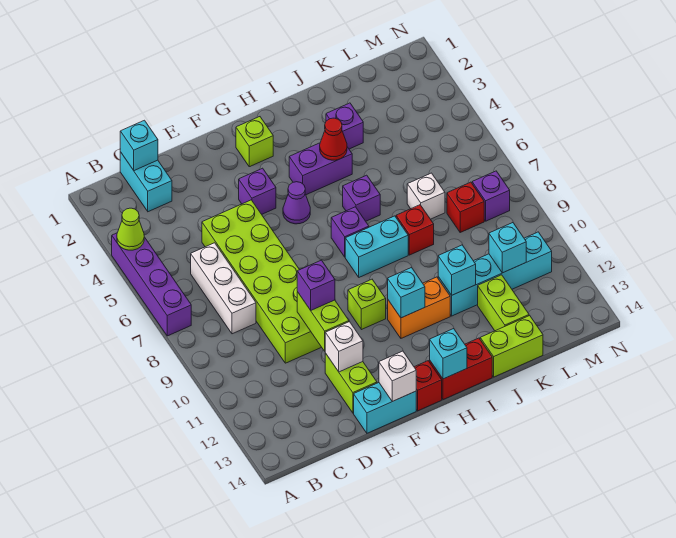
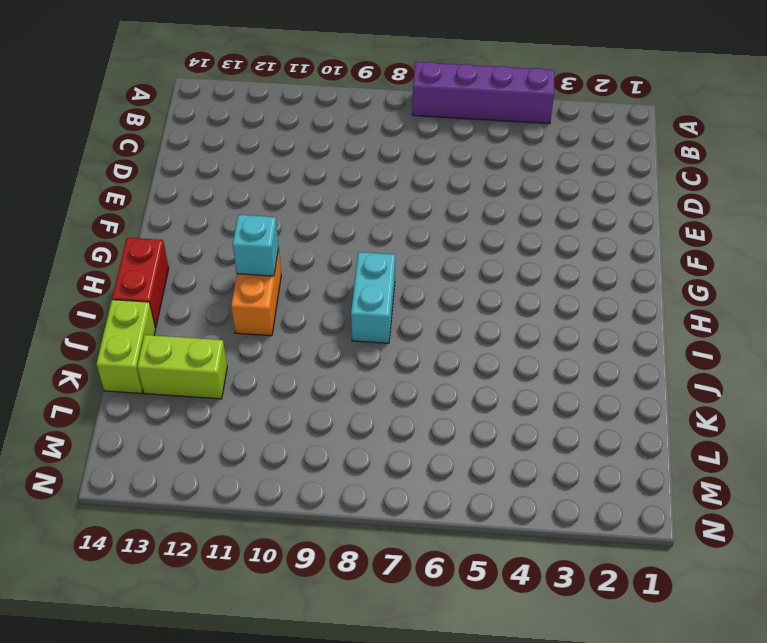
none -> cyan 1x2 brick [120,152,172,212]
none -> white 1x3 brick [191,243,256,334]
none -> lime 2x6 brick [202,200,321,363]
none -> lime 1x2 brick [325,353,377,413]

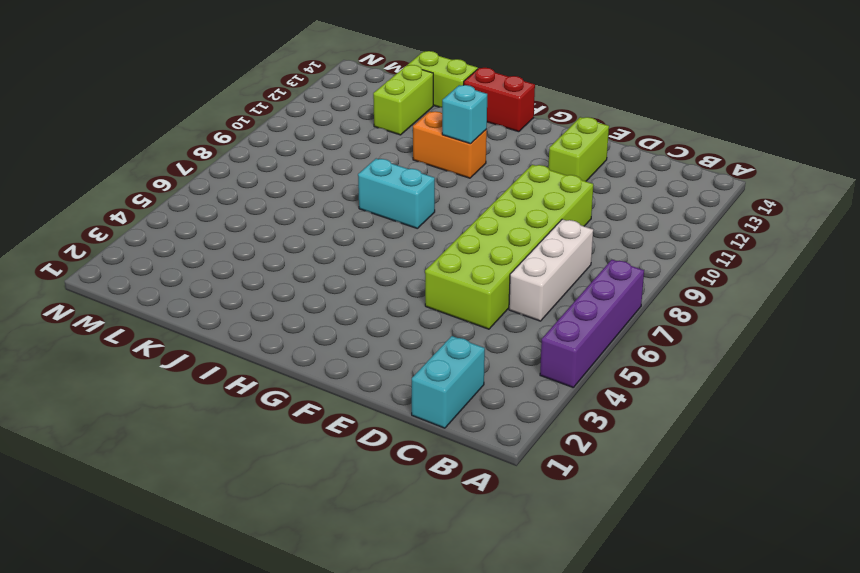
none -> cyan 1x2 brick [354,383,416,433]
none -> purple 1x1 brick [239,168,276,214]
none -> lime 1x1 brick [236,117,273,167]
none -> purple 1x1 cone [283,182,310,224]

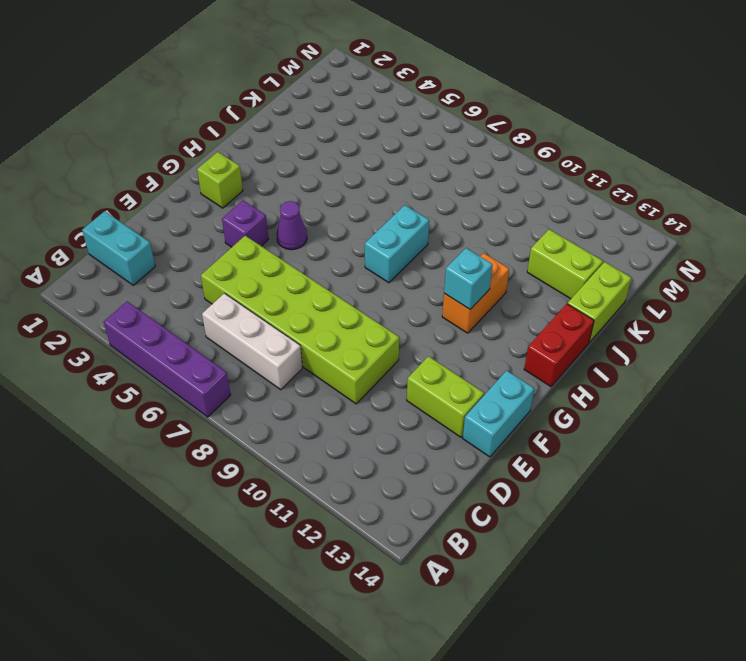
none -> lime 1x1 brick [348,279,386,330]
none -> red 1x1 brick [414,361,442,411]
none -> purple 1x2 brick [289,143,352,195]
none -> purple 1x1 brick [331,207,369,257]

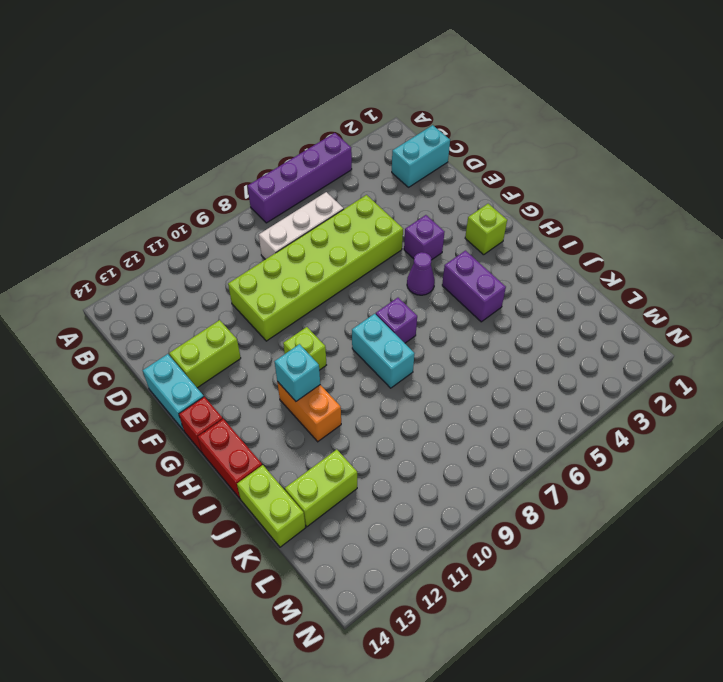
none -> purple 1x1 brick [343,175,380,221]
none -> purple 1x1 brick [326,103,363,149]
none -> red 1x1 brick [396,205,434,255]
none -> cyan 1x4 brick [438,232,552,316]

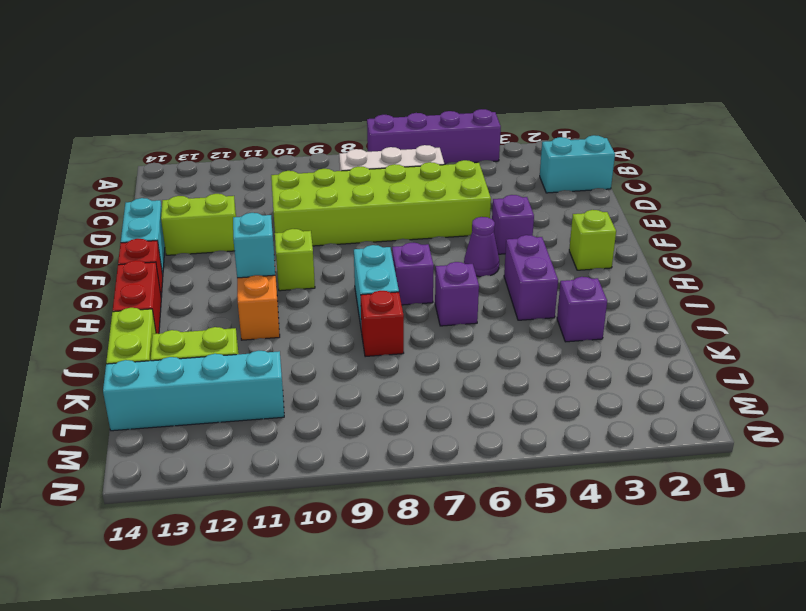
cyan 1x4 brick [103,351,284,431] -> cyan 1x4 brick turned to [438,232,552,316]
none -> white 1x1 brick [407,173,445,219]
none -> red 1x1 brick [447,182,484,232]
none -> purple 1x1 brick [472,171,510,221]
none -> lime 1x1 cone [117,208,144,250]

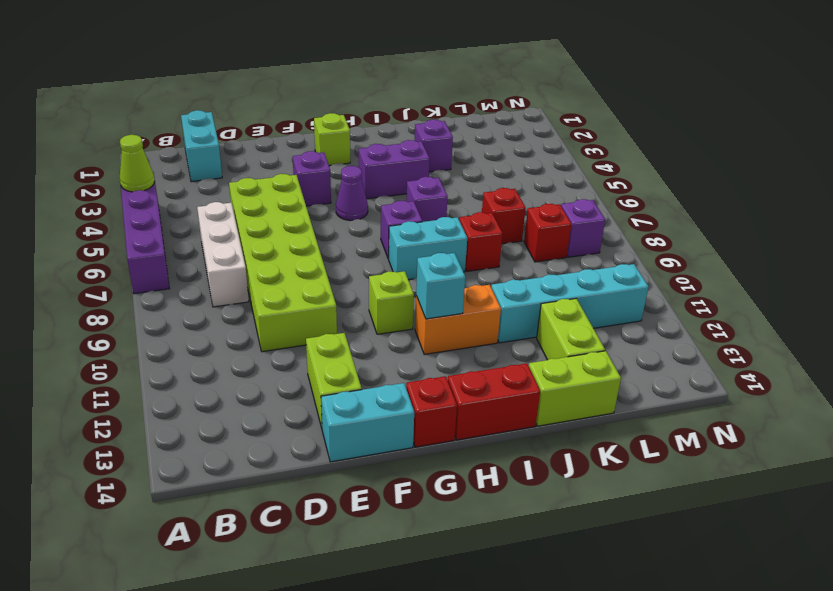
red 1x1 brick [482,188,526,244] -> white 1x1 brick [407,173,445,219]
none -> cyan 1x1 brick [120,120,158,171]
none -> lime 1x2 brick [297,292,349,351]
none -> white 1x1 brick [325,322,363,372]
none -> white 1x1 brick [379,351,416,401]

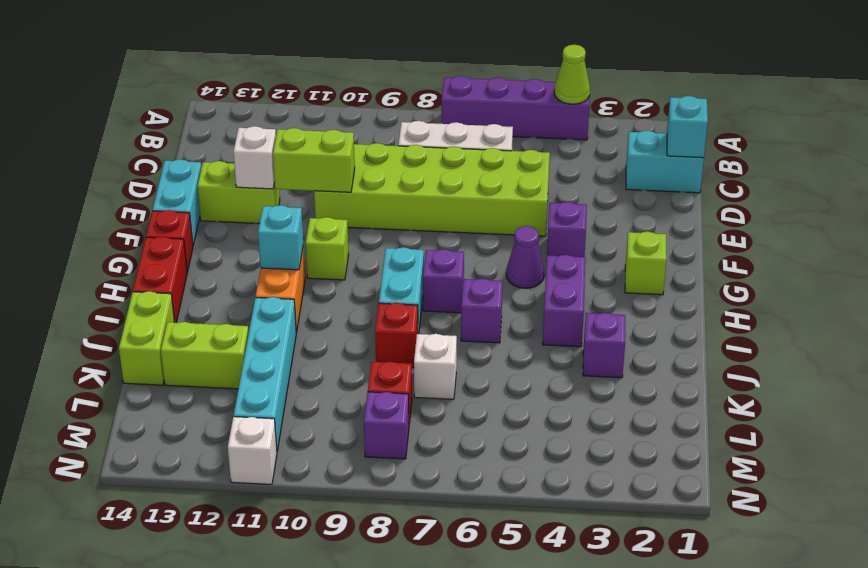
white 1x1 brick [228,417,277,484] -> white 1x1 brick moved to [379,351,416,401]
none -> cyan 1x1 brick [430,329,467,379]
none -> red 1x1 cone [320,118,347,160]
none -> cyan 1x1 brick [438,245,476,295]
none -> cyan 1x1 brick [489,223,526,273]

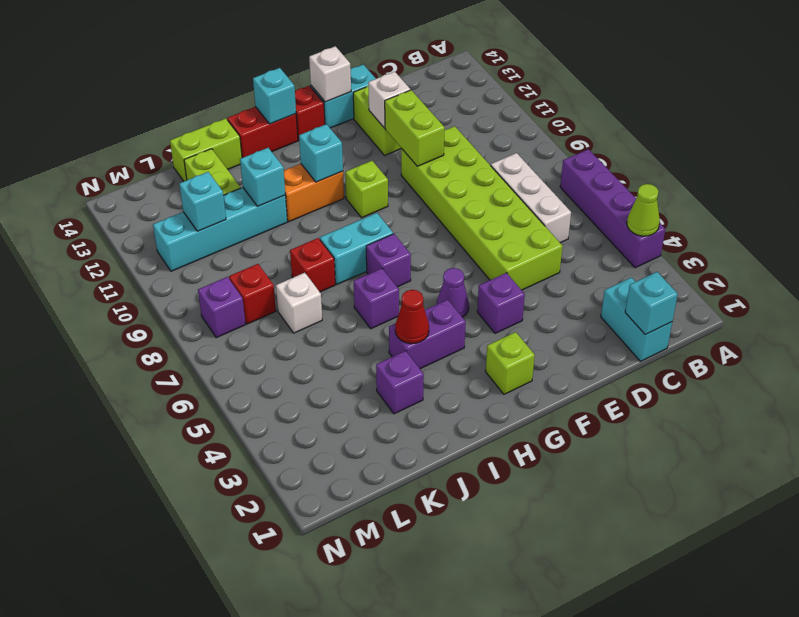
none -> purple 1x1 brick [297,260,335,310]

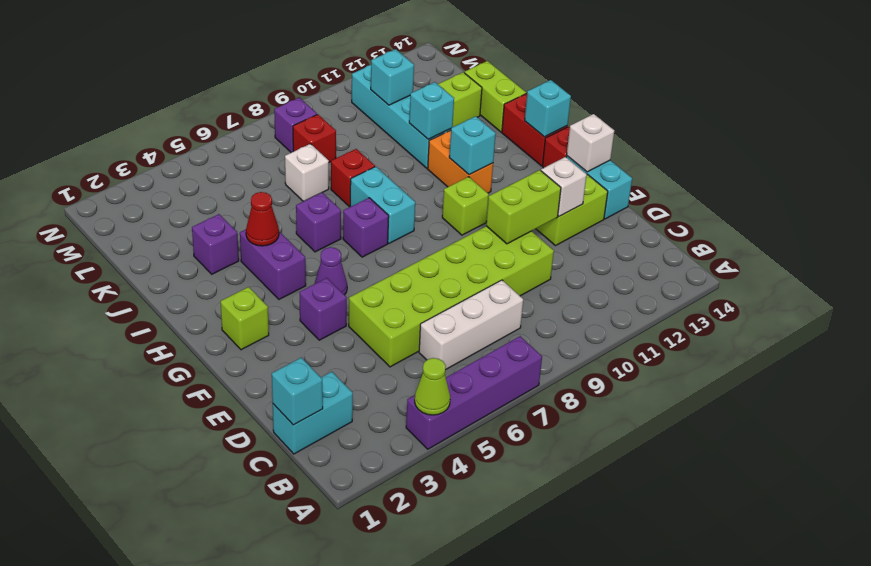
none -> purple 1x1 brick [297,260,335,310]

